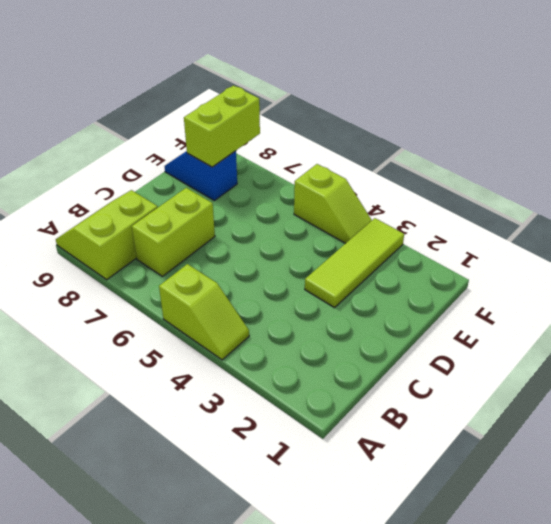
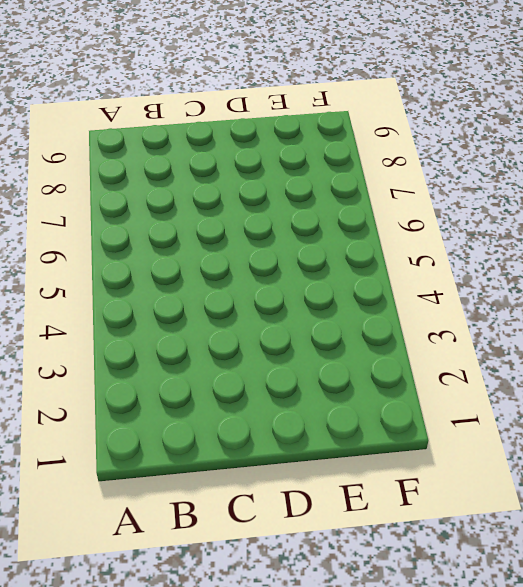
none -> lime 1x2 slope [159,264,249,360]
none -> lime 2x2 slope [56,190,158,280]

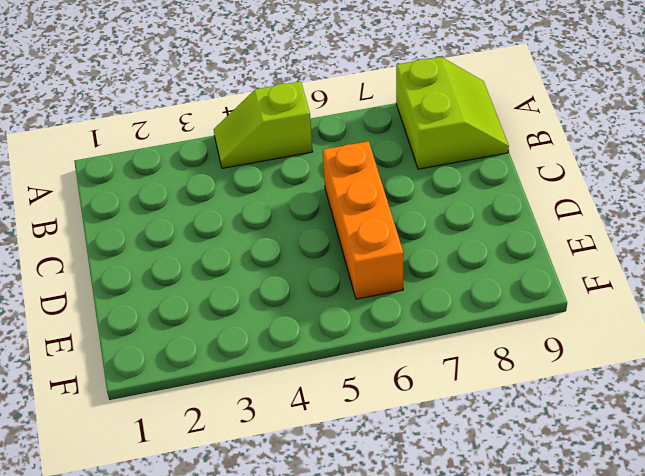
orange 1x3 brick [323,141,403,299] -> none
none -> lime 1x2 brick [132,188,215,276]
none -> lime 1x3 tile [305,218,404,308]

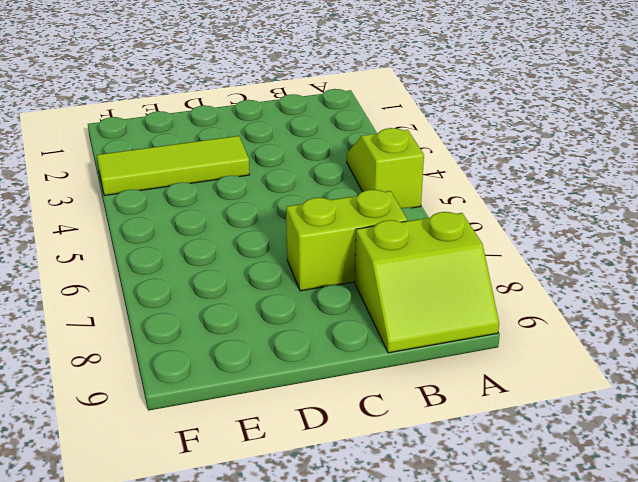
none -> blue 1x2 slope [164,151,237,201]
none -> lime 1x2 slope [294,164,372,243]

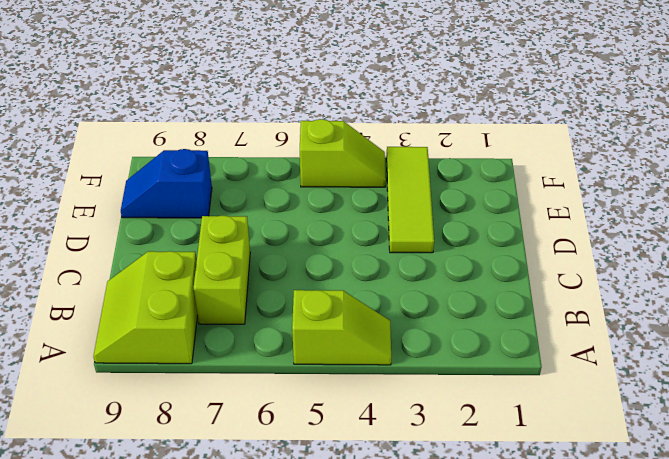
none -> lime 1x2 brick [184,86,260,167]

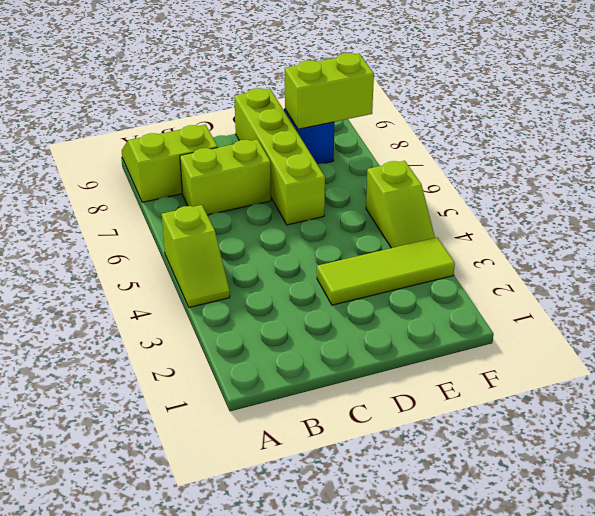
lime 1x4 brick [234,88,325,225] -> none

